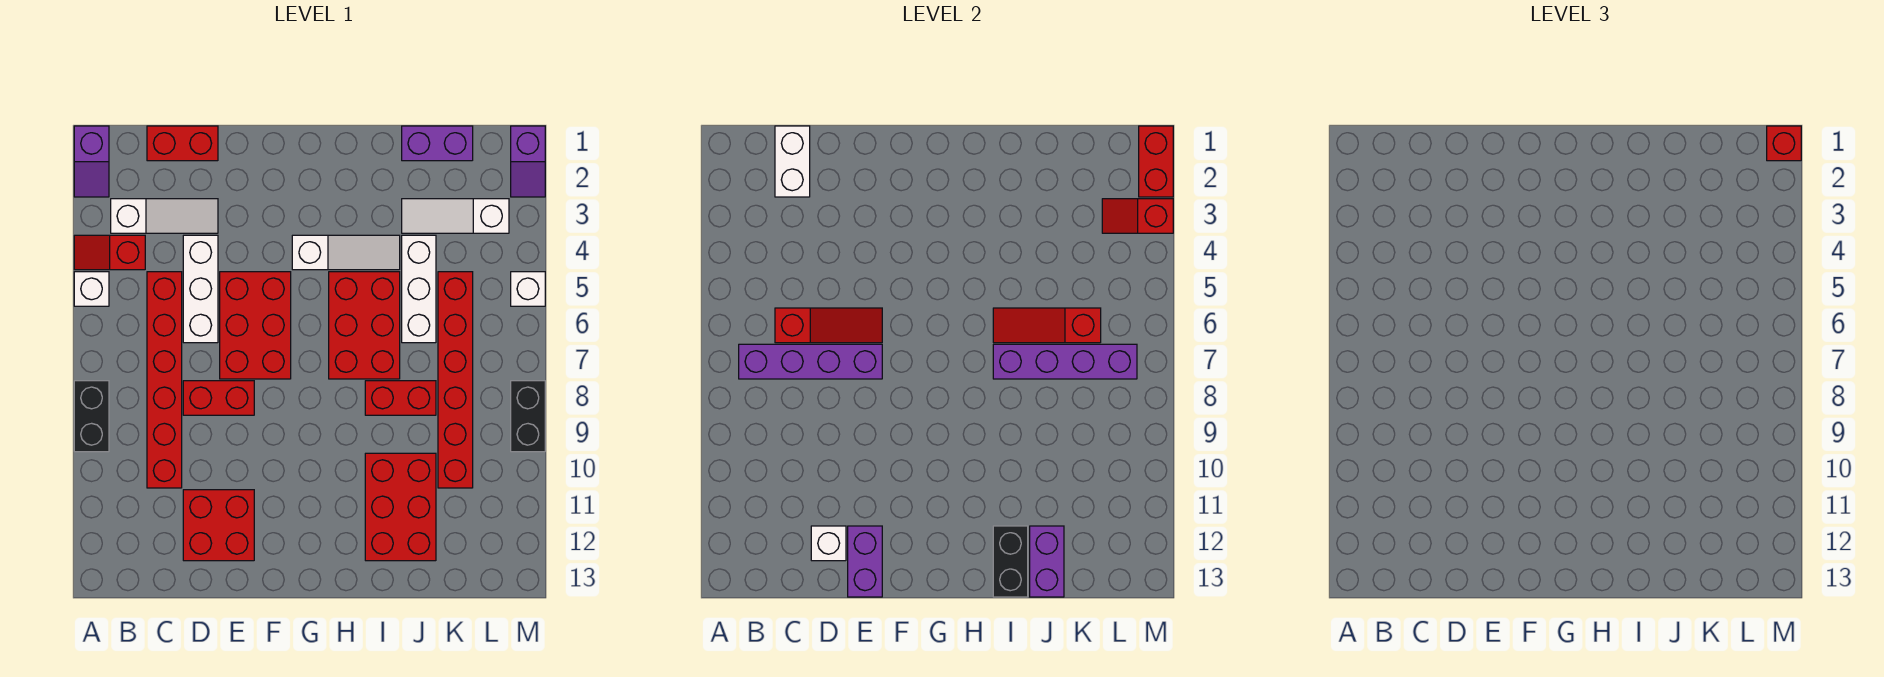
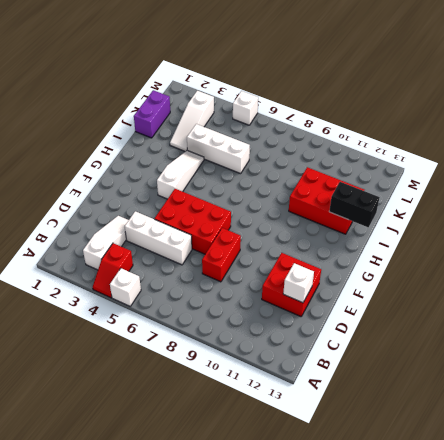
none -> purple 1x2 slope [74,126,109,197]
none -> black 1x2 brick [74,381,109,452]
none -> red 1x2 brick [147,126,218,161]
none -> red 1x6 brick [147,272,182,488]

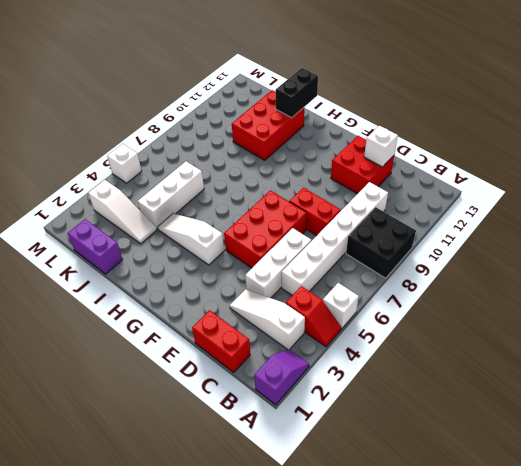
black 2x2 brick [346,207,416,278] -> black 1x2 brick [74,381,109,452]
white 1x6 brick [282,182,388,295] -> red 1x6 brick [147,272,182,488]
none -> red 2x3 brick [329,272,400,379]
none -> red 1x2 brick [365,381,436,415]
none -> red 1x6 brick [438,272,473,488]
none -> purple 1x2 slope [511,126,545,197]

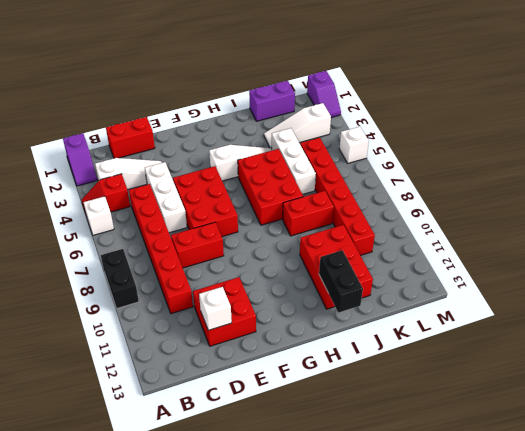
none -> black 1x2 brick [511,381,545,452]
none -> purple 1x4 brick [739,344,882,379]
none -> white 1x2 brick [775,126,810,197]
none -> red 1x3 slope [775,308,882,343]

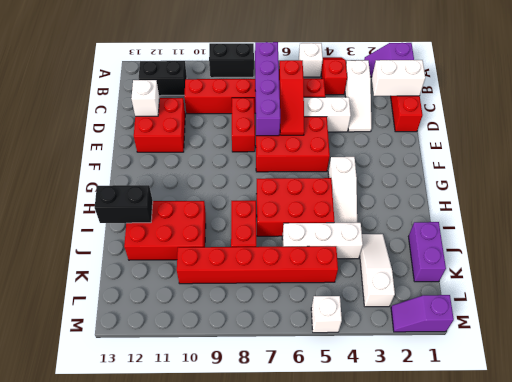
black 1x2 brick [139,61,187,96] -> black 1x2 brick moved to [511,381,545,452]
none -> purple 1x2 brick [848,526,882,597]
none -> red 1x3 slope [993,308,1101,343]
none -> purple 1x4 brick [993,344,1137,379]
none -> purple 1x2 brick [1030,526,1064,597]

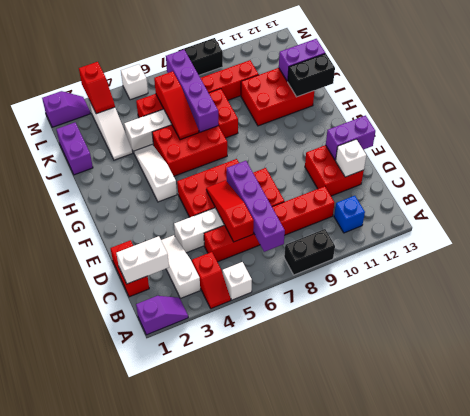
blue 1x1 brick [334,196,365,233] -> none
none -> red 1x2 brick [1139,126,1173,197]
none -> red 1x1 brick [1767,126,1801,161]

